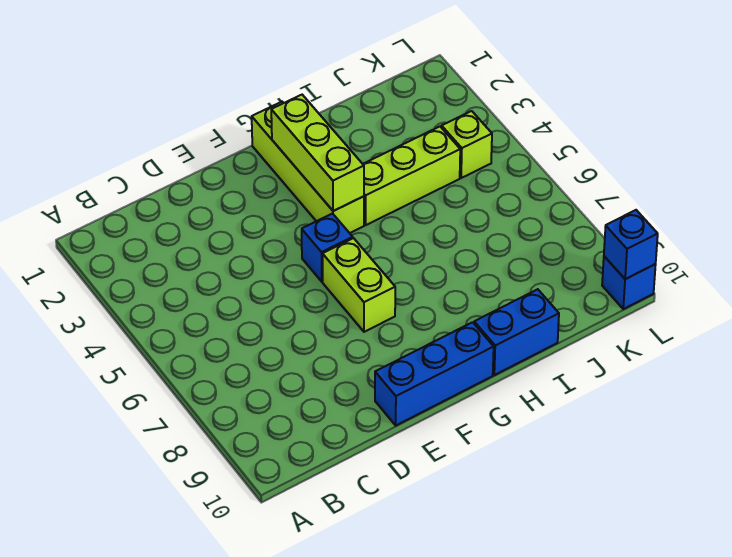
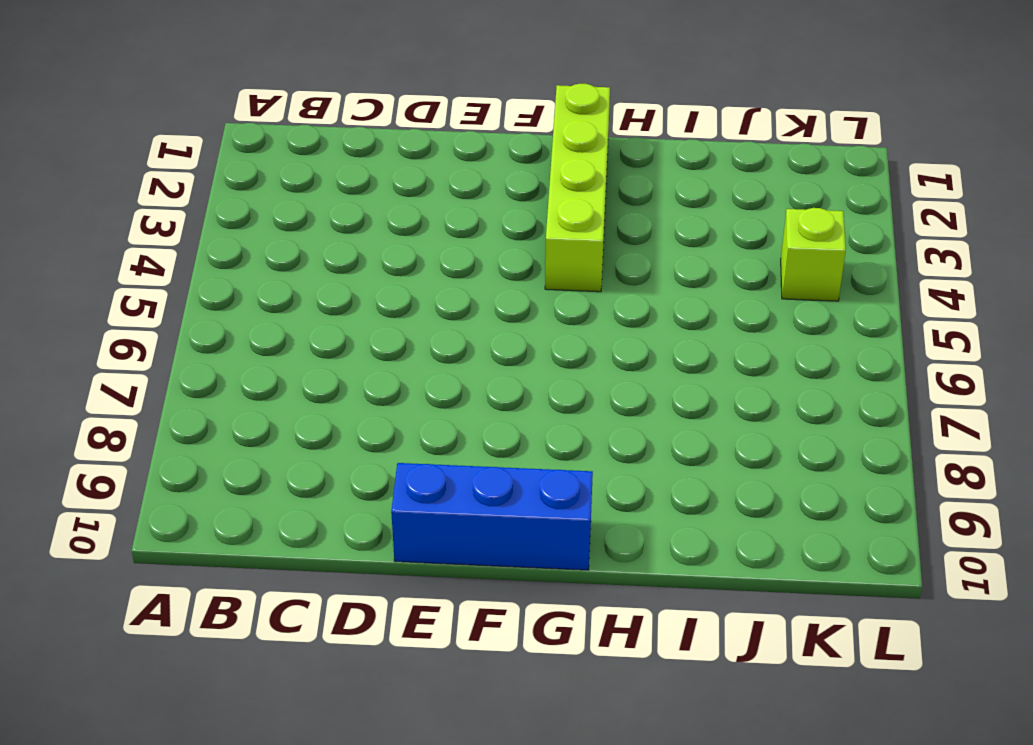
none -> blue 1x1 brick [302,214,353,282]
none -> lime 1x2 brick [323,238,395,332]

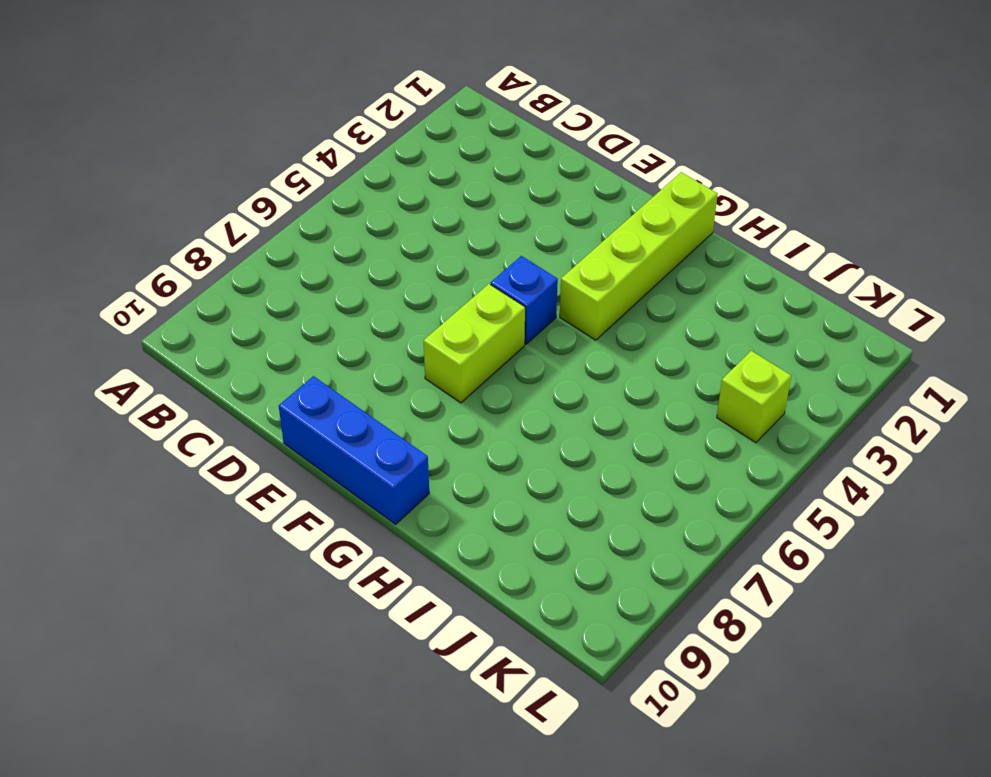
none -> lime 1x3 brick [363,127,460,225]
none -> blue 1x2 brick [474,289,559,375]

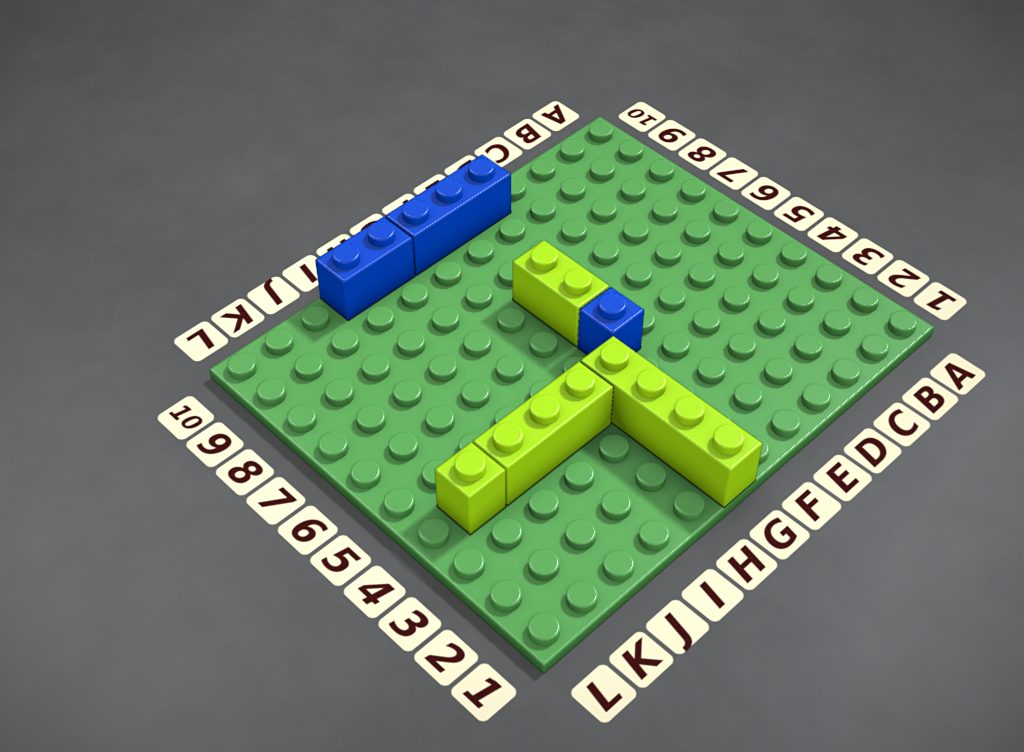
none -> blue 1x1 brick [602,256,656,309]
none -> lime 1x3 brick [271,95,364,211]

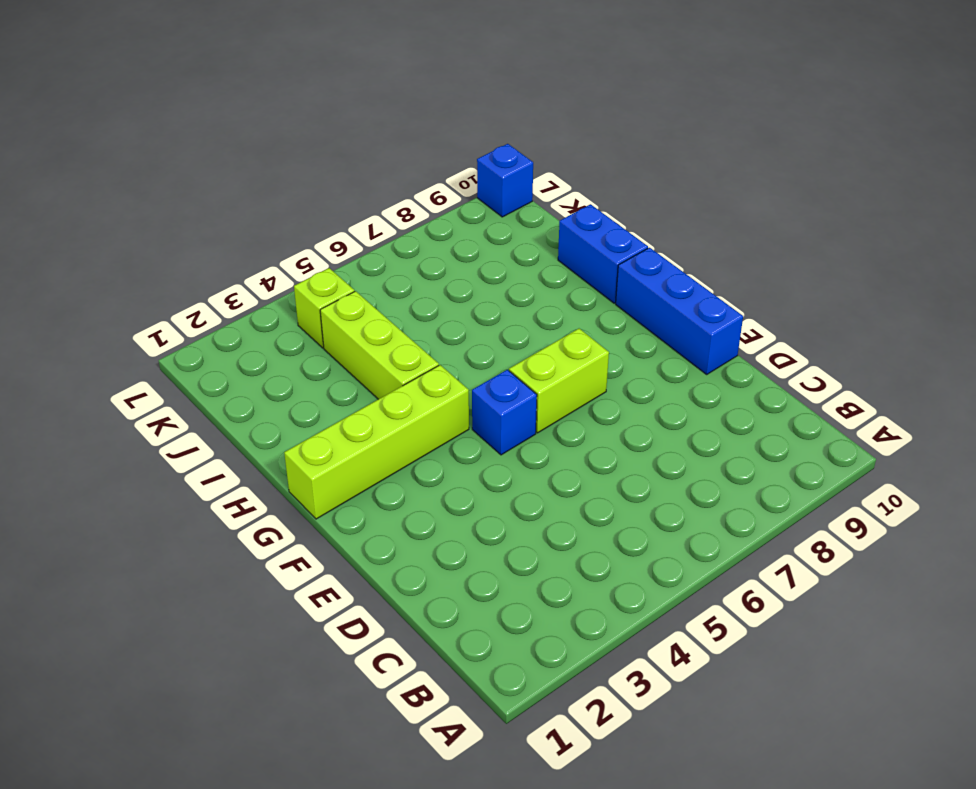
none -> lime 1x3 brick [271,95,364,211]
none -> blue 1x1 brick [604,210,658,279]

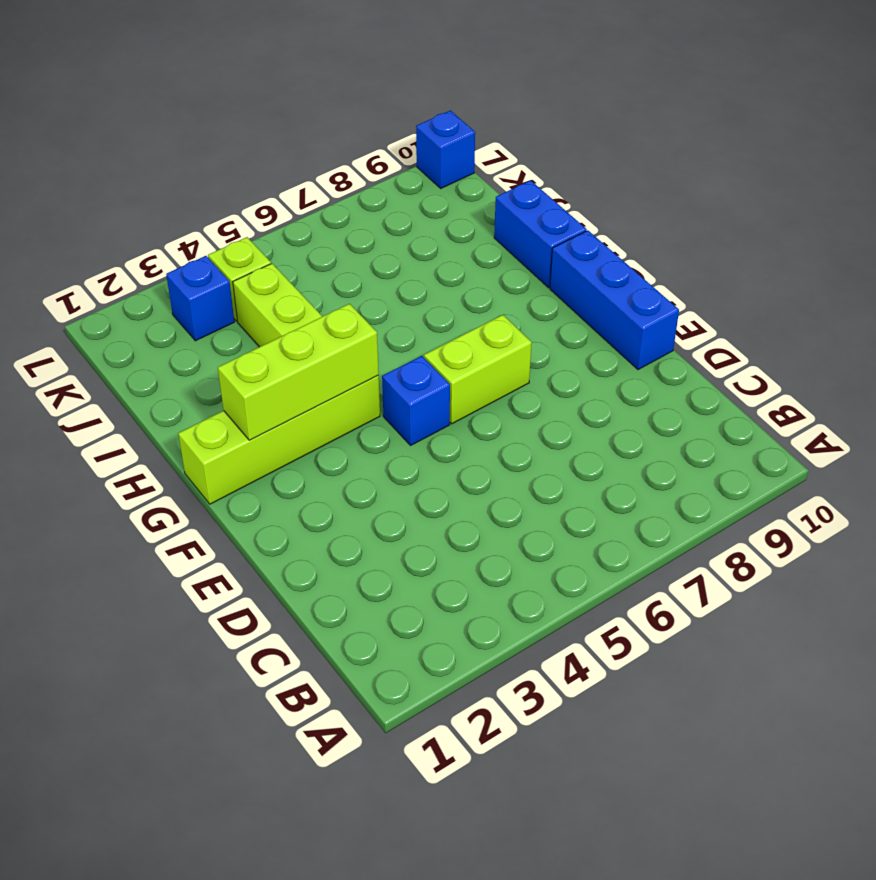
blue 1x1 brick [166,256,234,341] -> blue 1x1 brick moved to [604,210,658,279]

